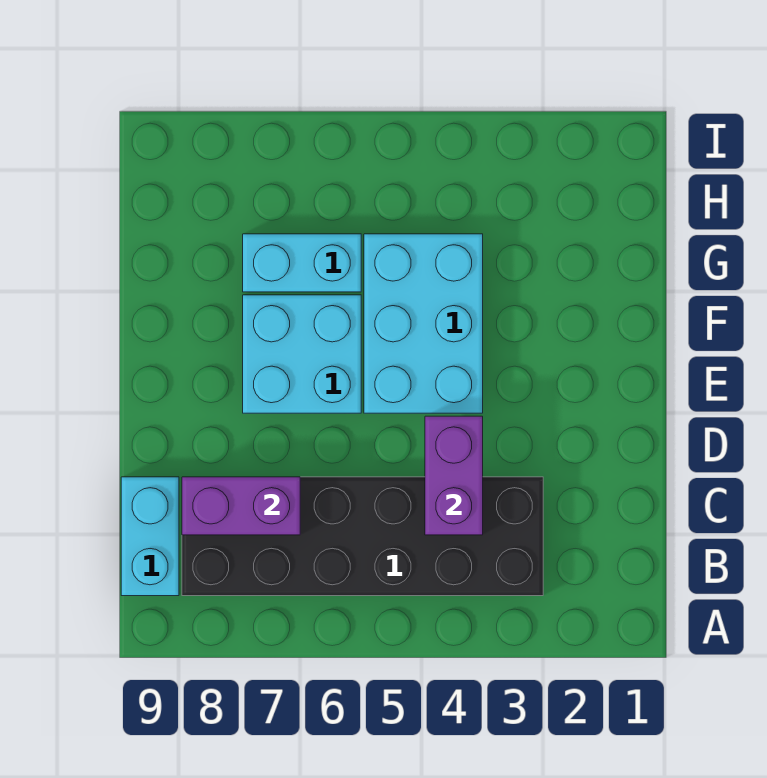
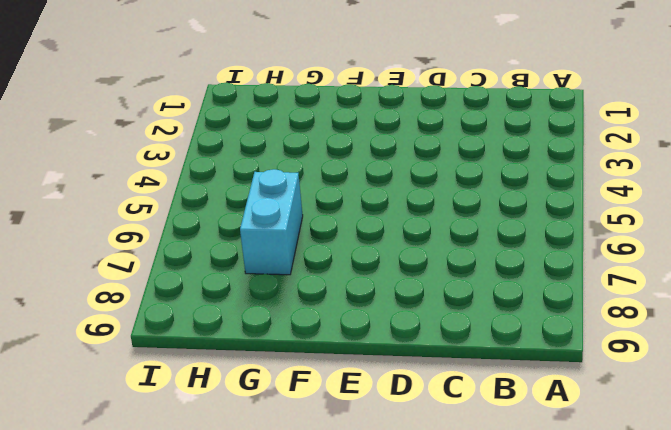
none -> black 2x6 brick [182,477,543,596]
none -> cyan 1x2 brick [121,477,179,596]

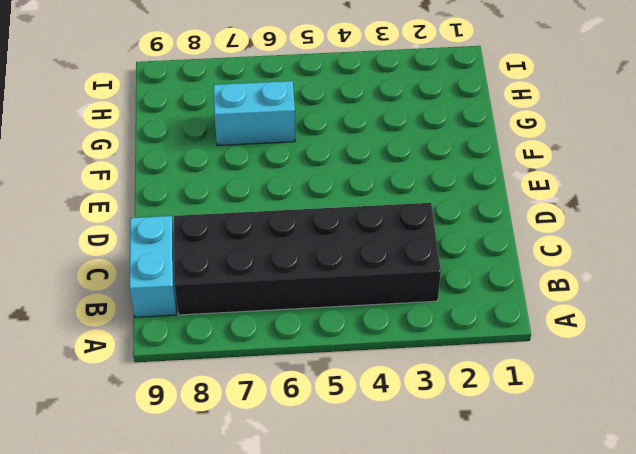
none -> cyan 2x3 brick [364,234,483,413]
none -> cyan 2x2 brick [243,295,361,413]

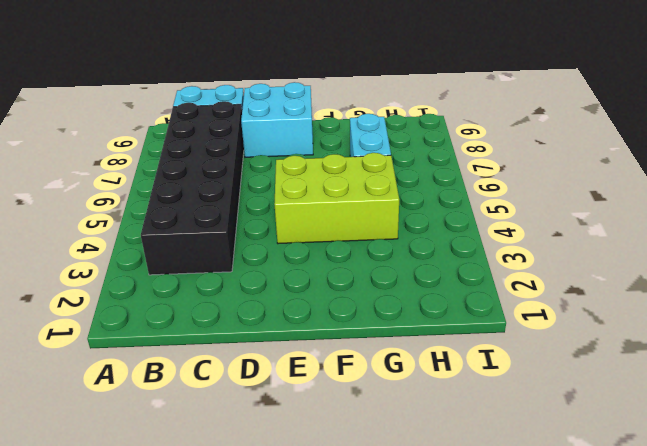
cyan 2x2 brick [241,82,313,157] -> cyan 2x2 brick moved to [243,295,361,413]
lime 2x3 brick [274,153,399,244] -> cyan 2x3 brick [364,234,483,413]
none -> purple 1x2 brick [425,416,483,535]
none -> purple 1x2 brick [182,477,300,535]

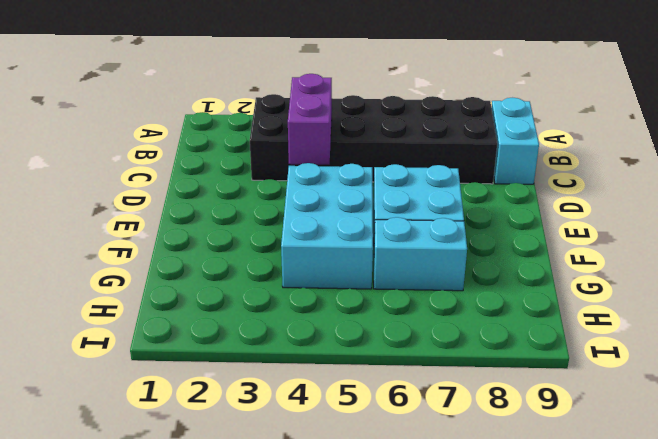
none -> purple 1x2 brick [182,477,300,535]

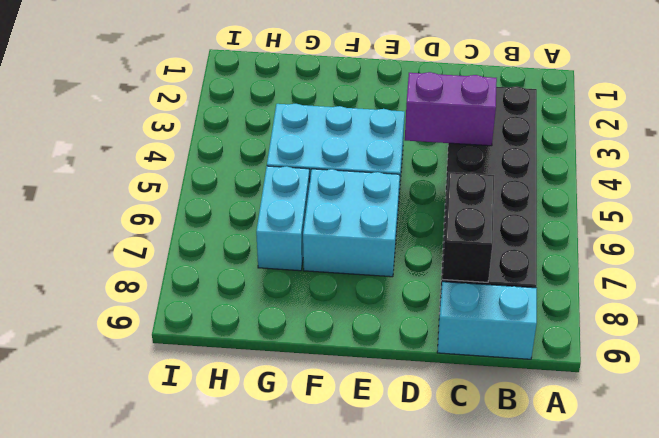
black 1x2 brick [442,172,494,282] -> purple 1x2 brick [182,477,300,535]

